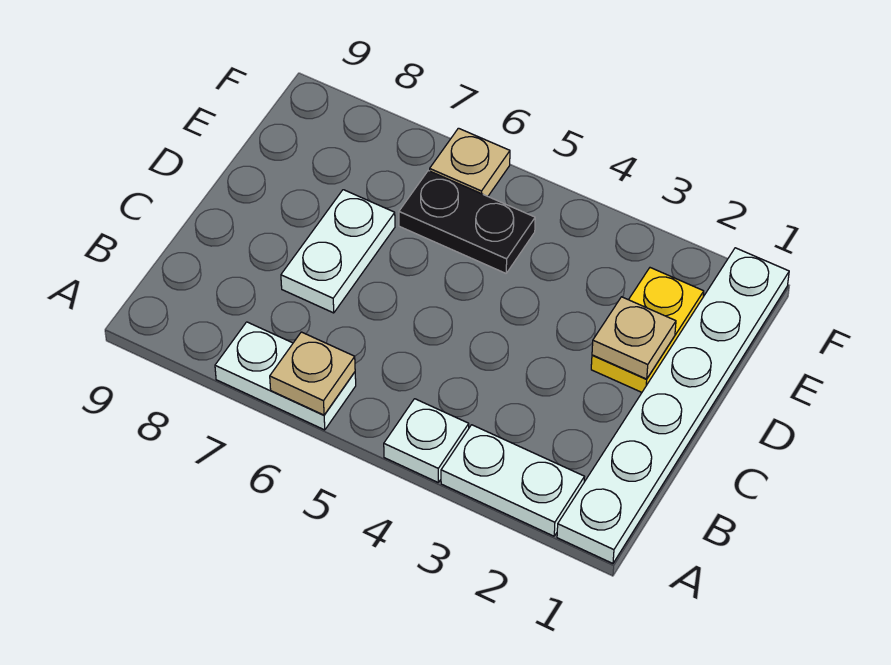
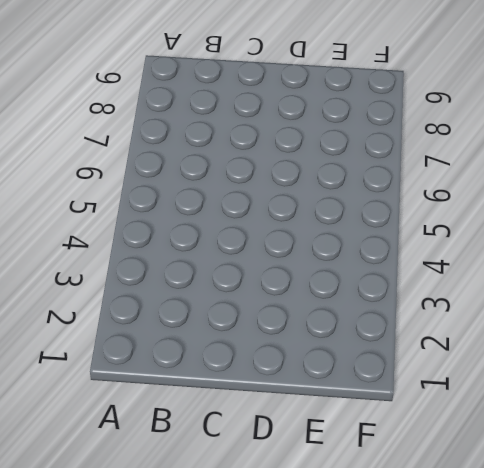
none -> white 1x6 plate [557,248,789,563]
none -> white 1x2 plate [441,425,584,536]

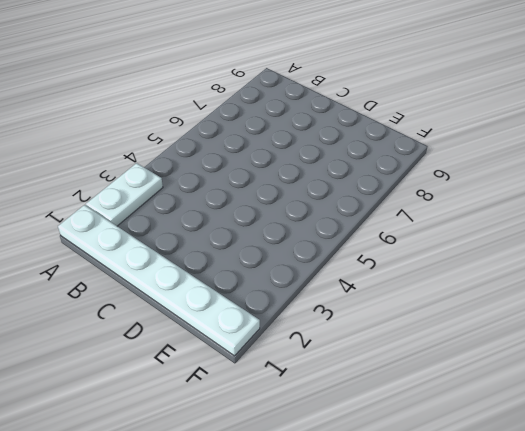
none -> white 1x1 plate [384,399,469,482]
none -> white 1x2 plate [215,322,356,430]

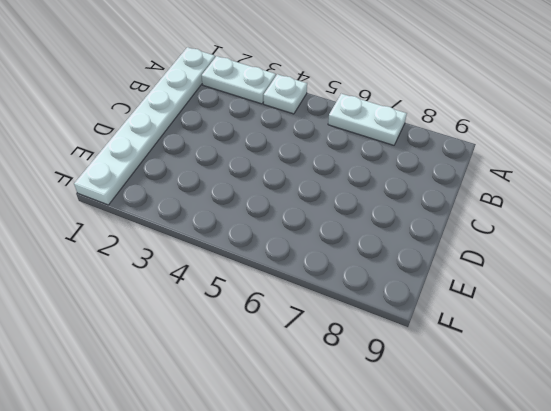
none -> white 1x2 plate [281,190,395,313]
none -> yellow 1x2 plate [591,268,704,392]

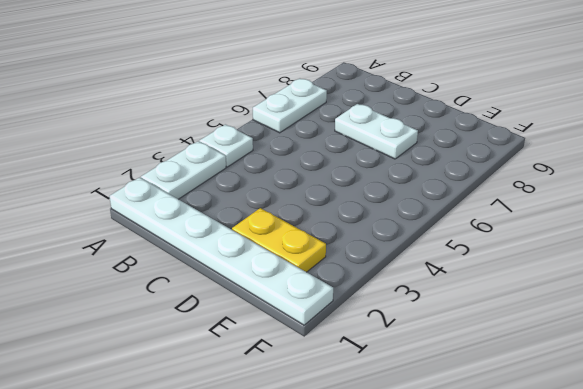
none -> black 1x2 plate [399,171,535,273]
none -> tan 1x1 plate [430,128,510,196]

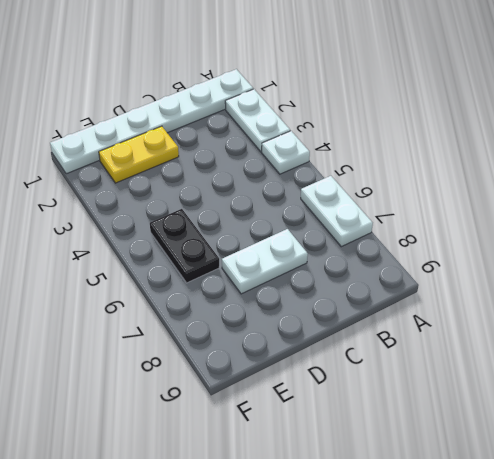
none -> tan 1x1 plate [430,128,510,196]
none -> tan 1x1 plate [270,332,355,415]

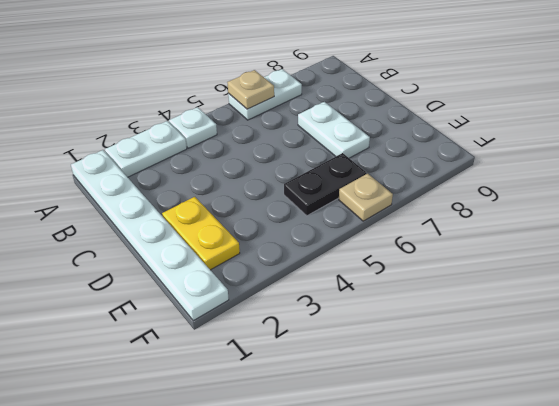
none -> tan 1x1 plate [592,297,676,379]

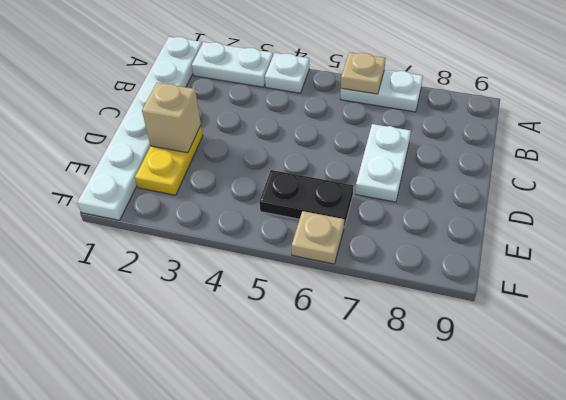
tan 1x1 brick [142,83,201,153] -> tan 1x1 plate [592,297,676,379]

